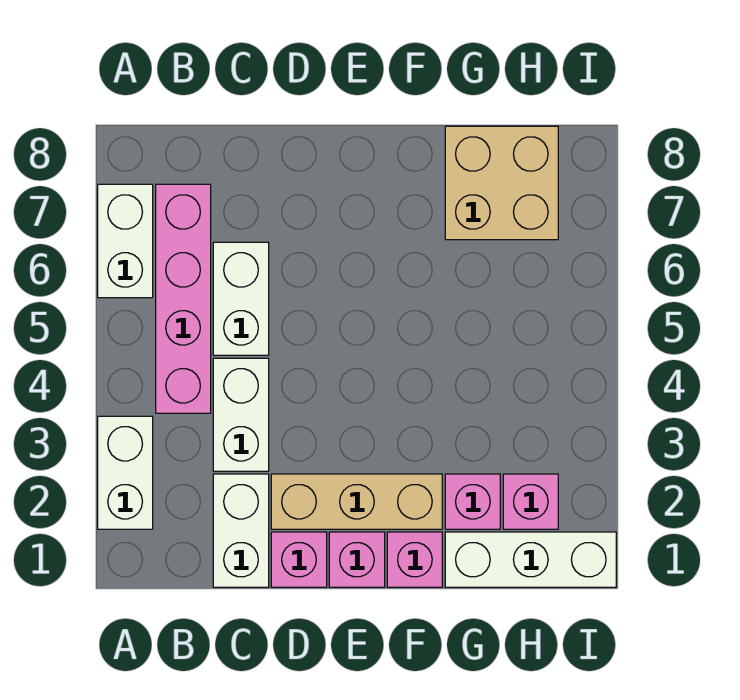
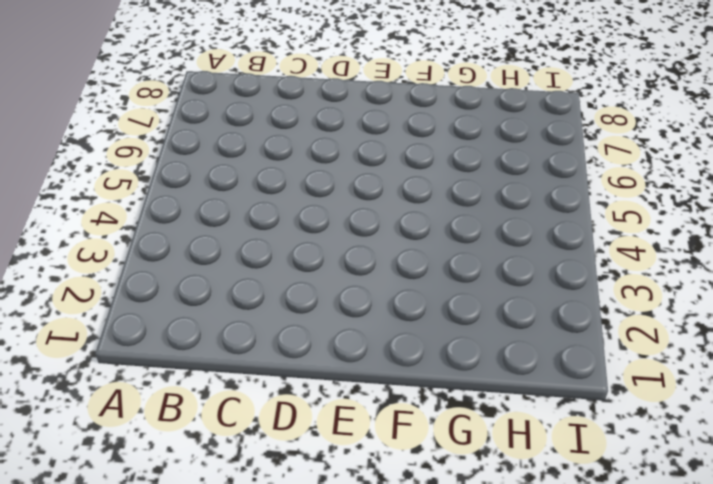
none -> white 1x2 brick [98,416,153,529]
none -> white 1x2 brick [98,184,153,298]
none -> pink 1x4 brick [156,184,211,413]

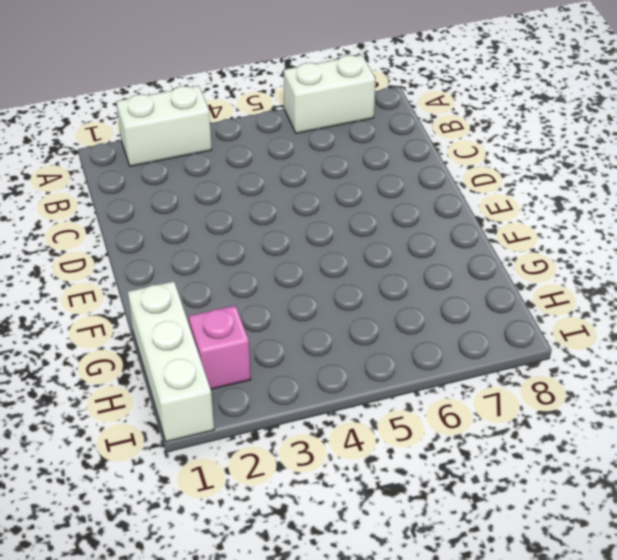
none -> pink 1x4 brick [156,184,211,413]
none -> white 1x2 brick [213,474,269,587]
none -> white 1x2 brick [213,358,269,471]

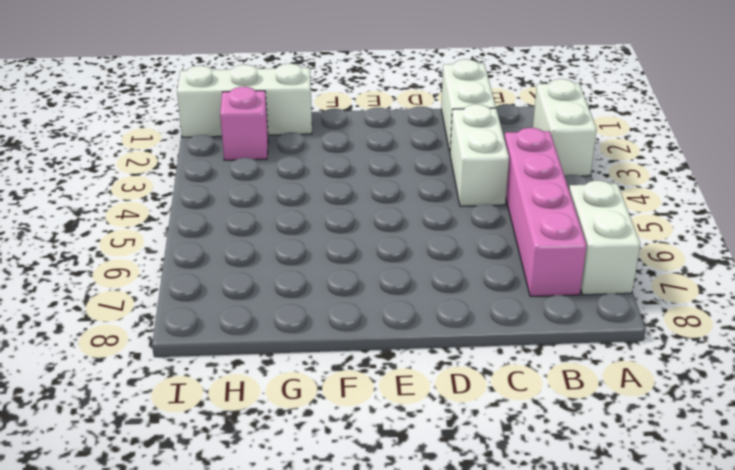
none -> white 1x2 brick [213,242,269,355]
none -> pink 1x1 brick [271,532,327,587]
none -> tan 1x3 brick [271,474,442,529]

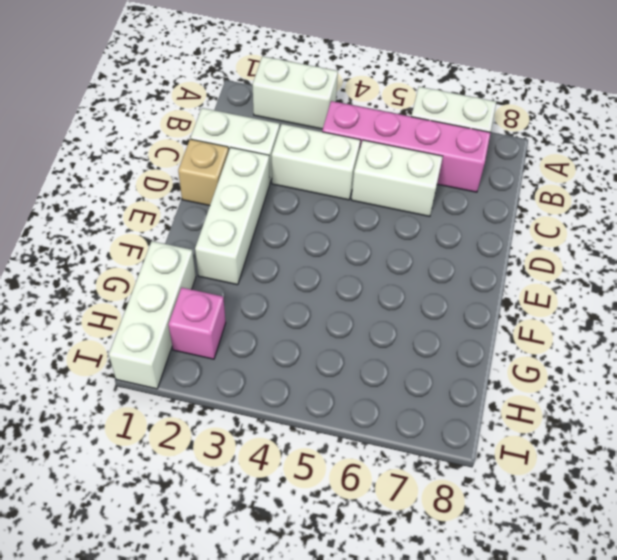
tan 1x1 brick [178,139,229,206] -> pink 1x1 brick [271,532,327,587]
white 1x3 brick [195,148,270,285] -> tan 1x3 brick [271,474,442,529]
none -> pink 1x1 brick [329,532,385,587]
none -> pink 1x1 brick [387,532,442,587]
none -> pink 1x1 brick [445,474,500,529]

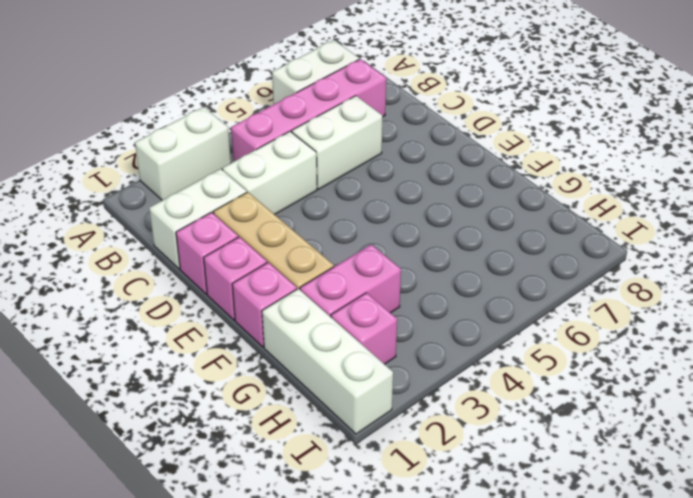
pink 1x2 brick [300,245,401,317] -> pink 1x1 brick [445,474,500,529]
none -> tan 2x2 brick [445,126,558,240]

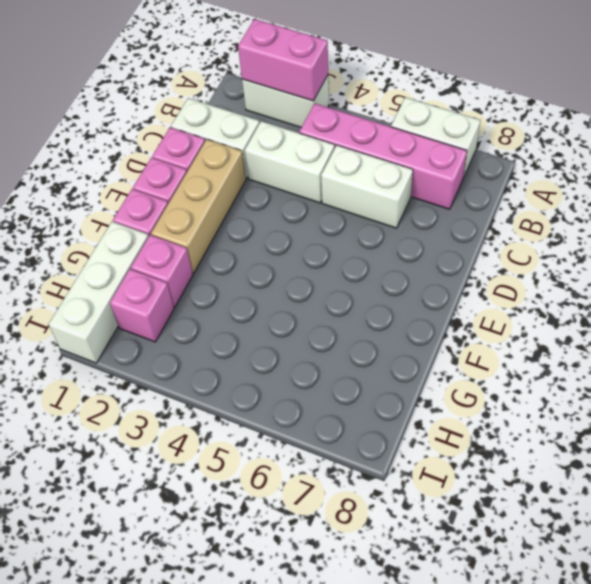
pink 1x2 brick [238,19,328,101] -> none
none -> tan 2x2 brick [445,126,558,240]

